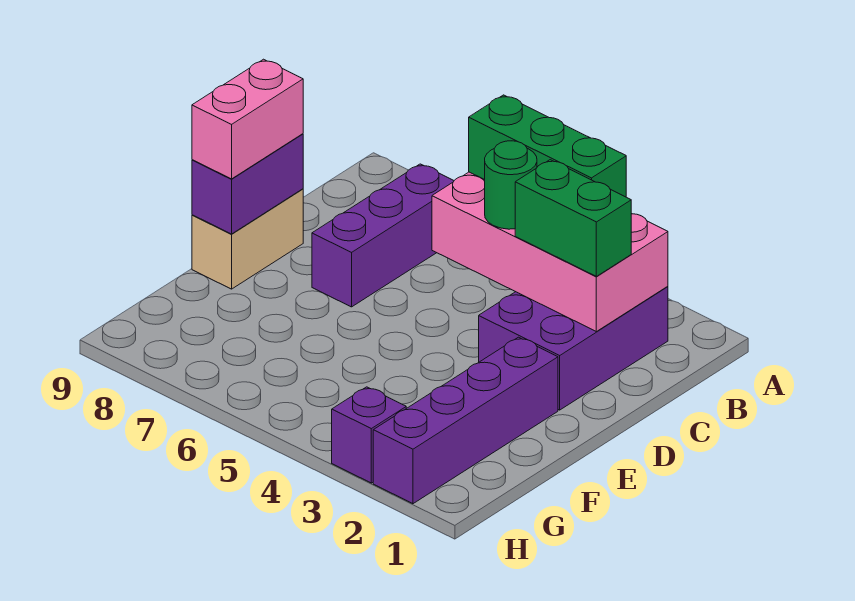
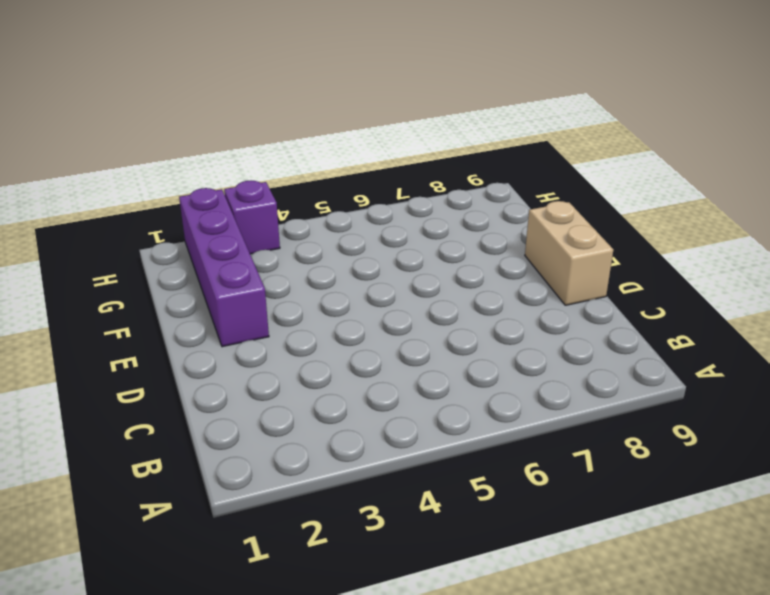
none -> purple 2x3 brick [479,286,668,410]
none -> purple 1x3 brick [312,164,454,307]

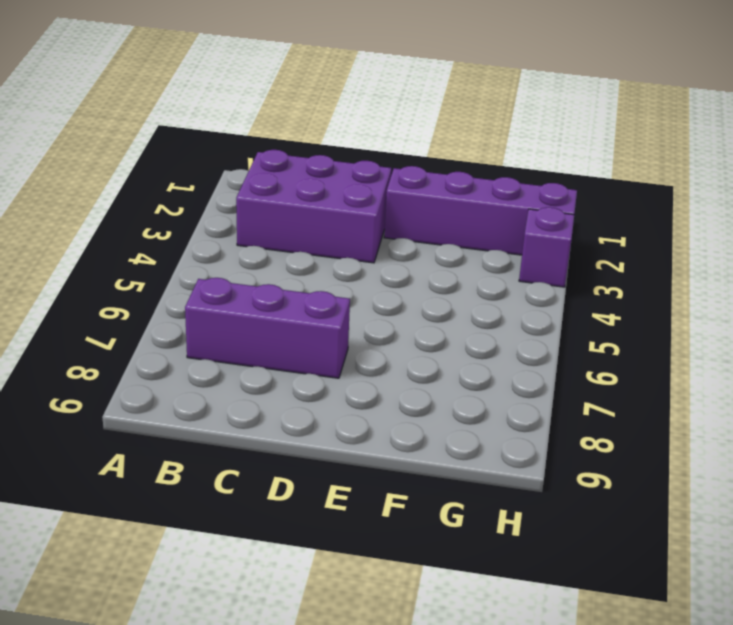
none -> tan 1x2 brick [192,189,303,289]
none -> pink 2x4 brick [432,172,668,332]

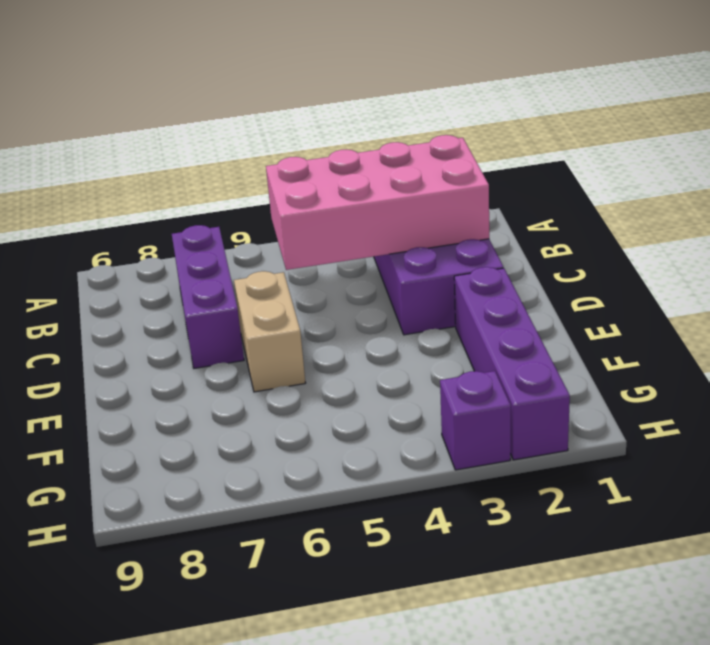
tan 1x2 brick [234,271,305,392] -> tan 1x2 brick moved to [192,189,303,289]
none -> purple 1x2 brick [192,134,303,234]
none -> green 1x3 brick [469,95,626,197]

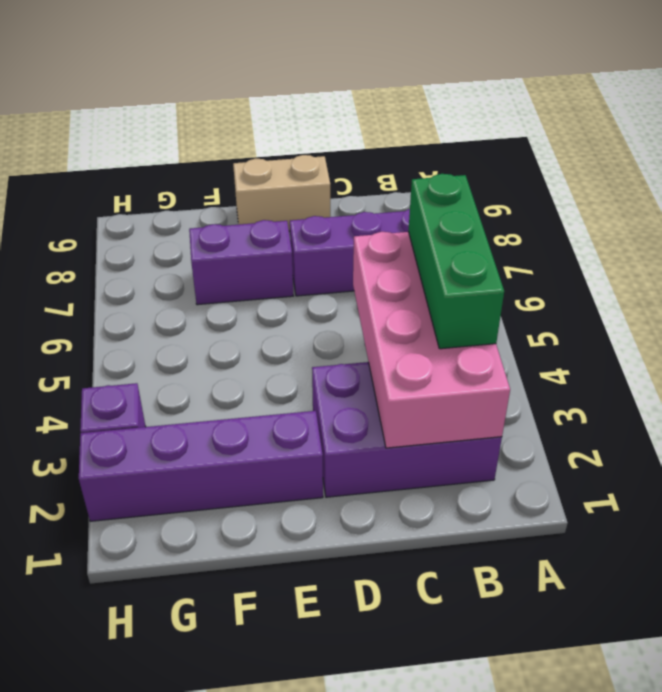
purple 1x2 brick [189,220,293,305] -> purple 1x2 brick moved to [192,134,303,234]
none -> green 1x2 brick [515,160,631,276]
none -> green 1x1 round brick [485,141,537,229]

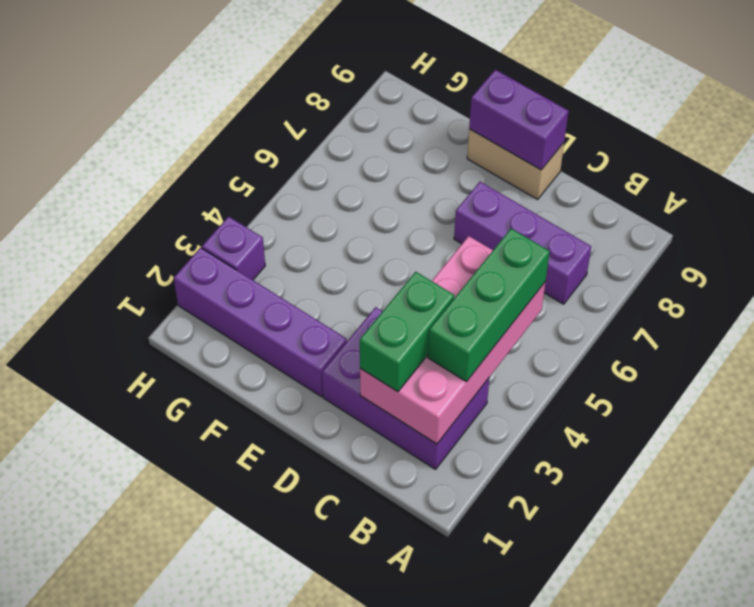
none -> green 1x1 round brick [485,141,537,229]
none -> pink 1x2 brick [192,59,303,179]

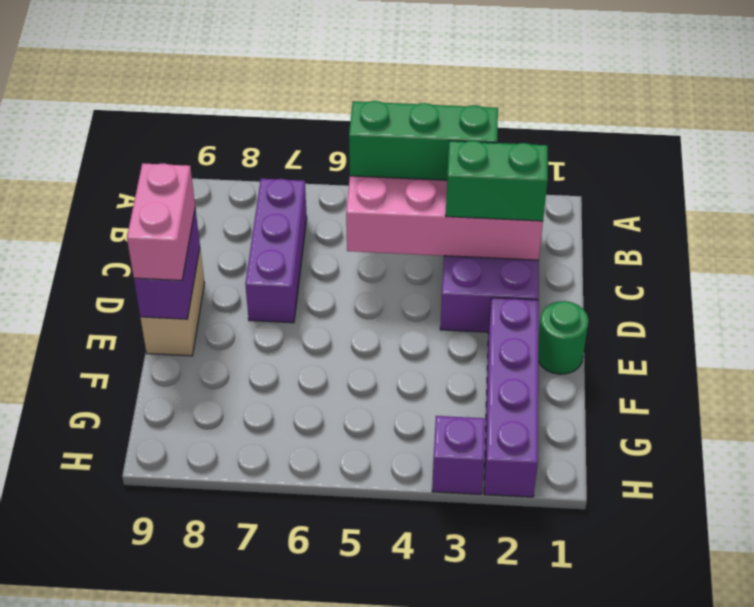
green 1x1 round brick [538,301,589,374] -> green 1x1 round brick moved to [485,141,537,229]

